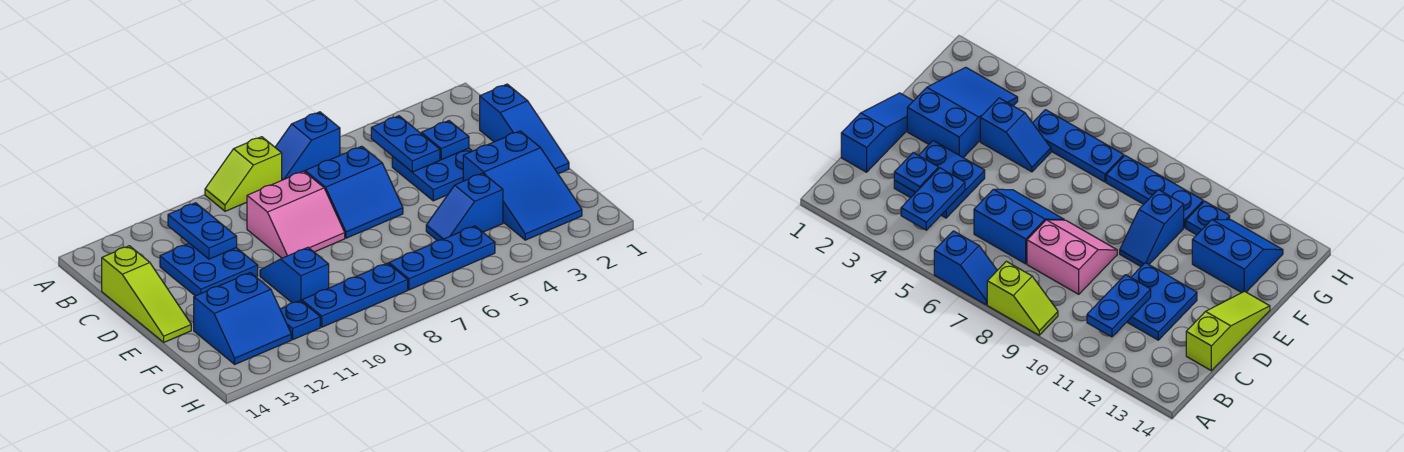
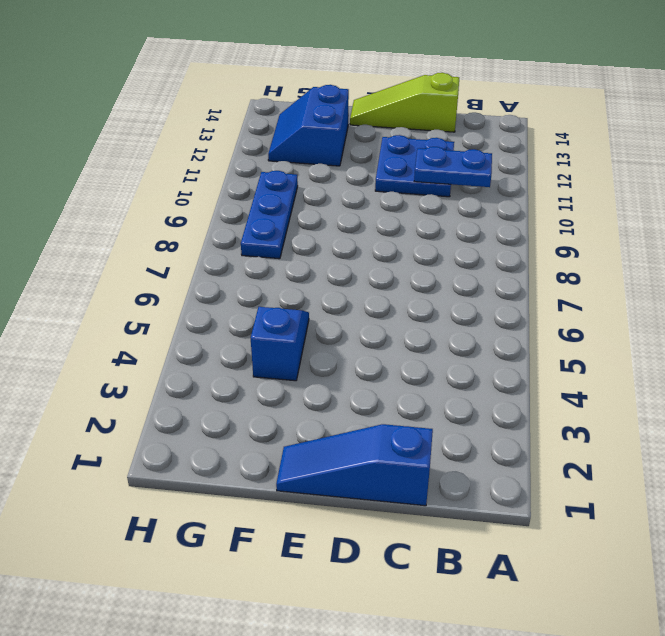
none -> blue 1x2 slope [275,112,340,180]
none -> lime 1x2 slope [205,137,282,211]
none -> blue 2x2 plate [392,148,472,201]

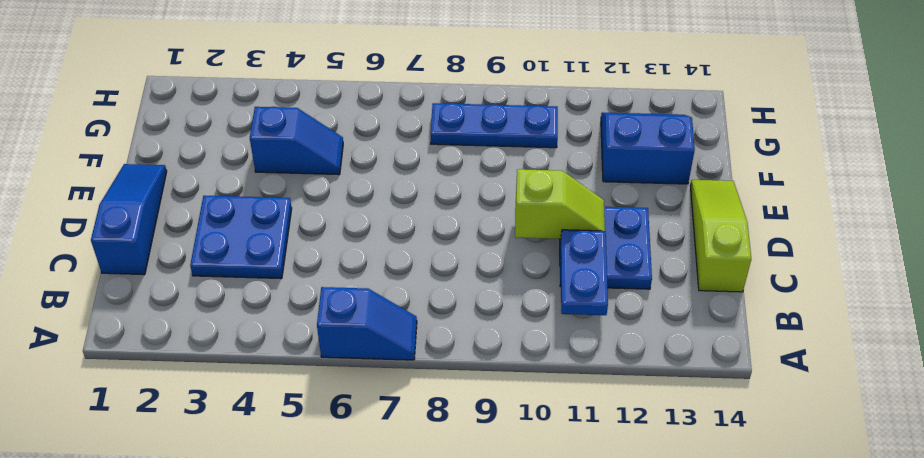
lime 1x2 slope [515,169,605,239] -> lime 1x2 slope moved to [205,137,282,211]
none -> blue 2x2 slope [305,146,403,238]
none -> pink 2x2 slope [247,171,345,258]
none -> blue 2x3 slope [463,131,582,240]

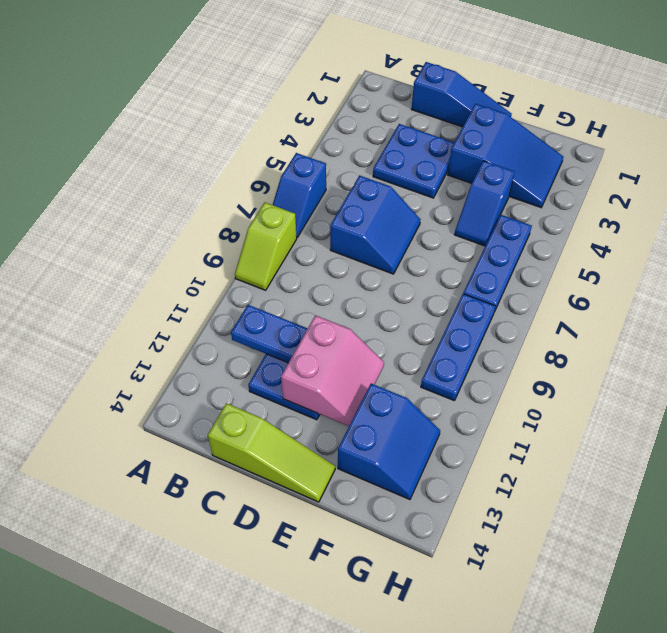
pink 2x2 slope [281,315,384,426] -> pink 2x2 slope moved to [247,171,345,258]
none -> blue 1x2 slope [260,247,329,303]
none -> blue 1x1 plate [280,301,320,340]
none -> blue 1x2 plate [371,116,440,172]

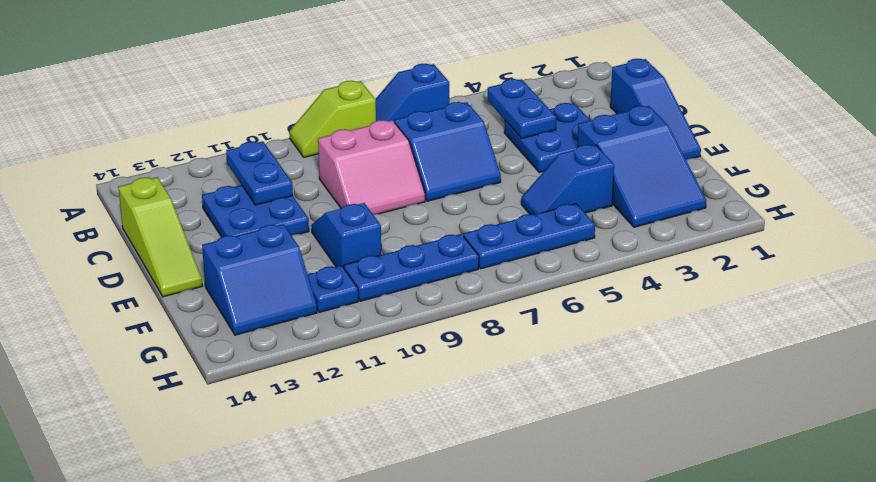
none -> blue 1x1 plate [421,121,469,160]

